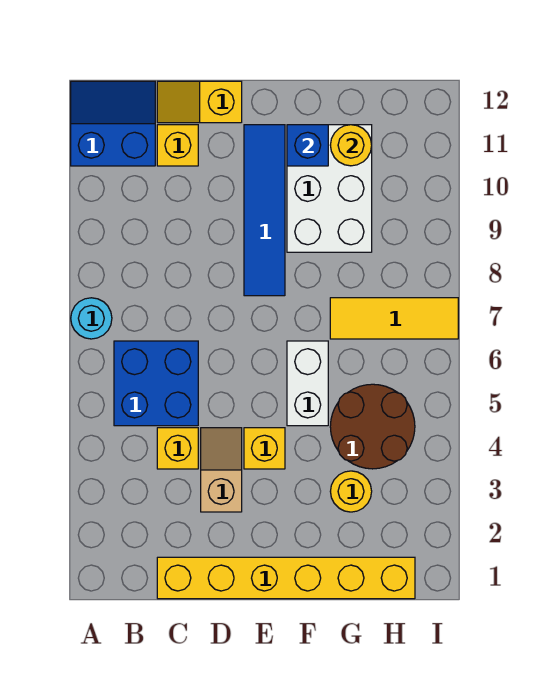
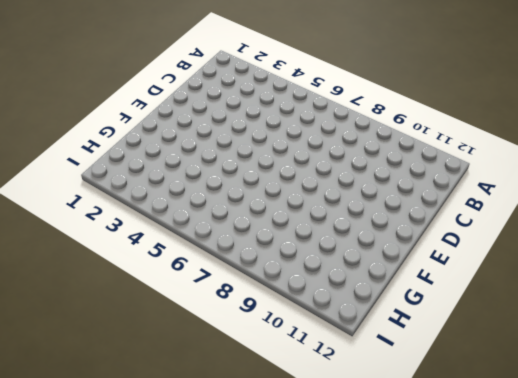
none -> cyan 1x1 round brick [71,298,112,339]
none -> blue 2x2 slope [71,81,155,166]
none -> blue 2x2 brick [114,341,198,426]

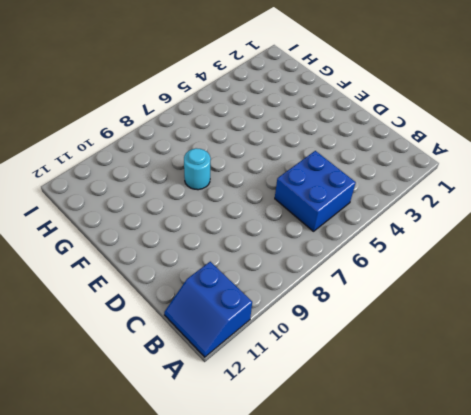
cyan 1x1 round brick [184,148,211,190] -> cyan 1x1 round brick moved to [71,298,112,339]
none -> yellow 1x6 brick [157,557,415,599]
none -> yellow 1x1 brick [157,428,198,469]
none -> yellow 1x1 brick [157,125,198,166]

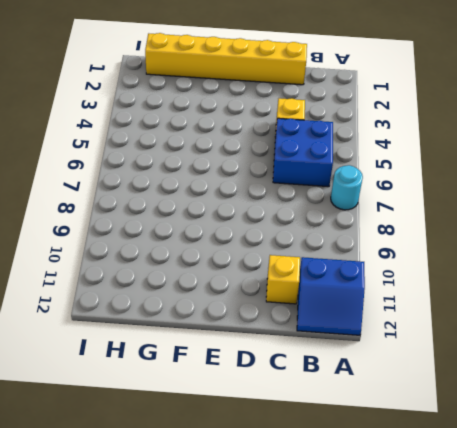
none -> yellow 1x2 slope [157,81,242,123]
none -> tan 1x2 slope [201,428,242,512]
none -> yellow 1x1 brick [244,428,285,469]

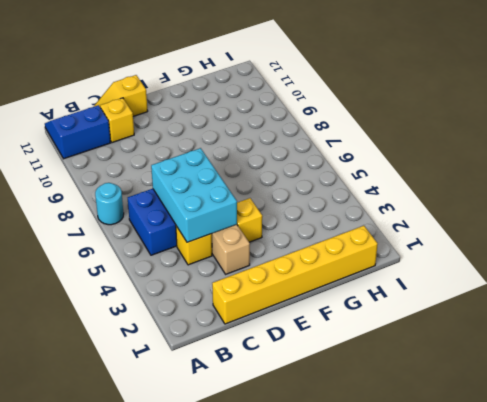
cyan 2x3 brick [151,148,237,242] -> none
none -> blue 1x4 tile [244,125,285,296]
none -> white 1x2 brick [287,341,328,426]
none -> white 2x3 brick [287,125,372,252]

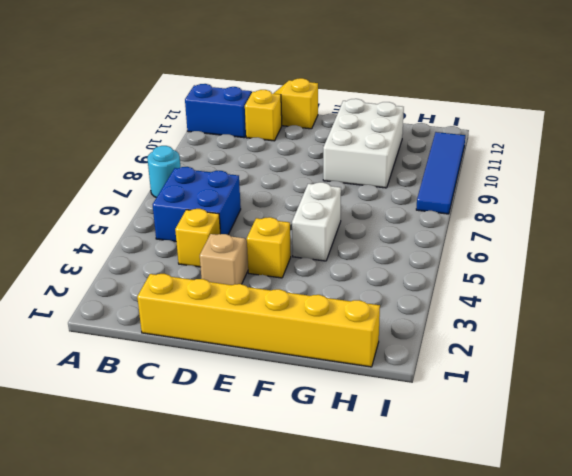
blue 1x4 tile [416,132,465,214] -> blue 1x4 tile moved to [244,125,285,296]
none -> yellow 1x1 round brick [330,471,372,512]
none -> brown 2x2 round brick [330,384,415,469]
none -> yellow 1x3 tile [330,298,458,339]

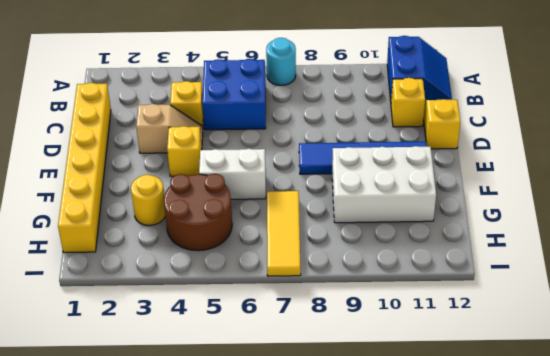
none -> blue 1x1 brick [287,125,328,166]
none -> yellow 1x1 round brick [330,125,372,166]

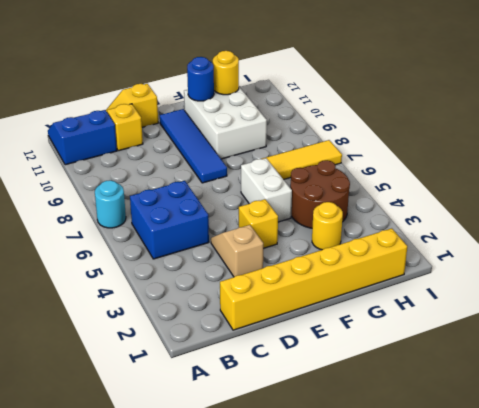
blue 1x1 round brick [187,57,214,101] -> blue 1x1 brick [287,125,328,166]
none -> yellow 1x1 brick [157,428,198,469]

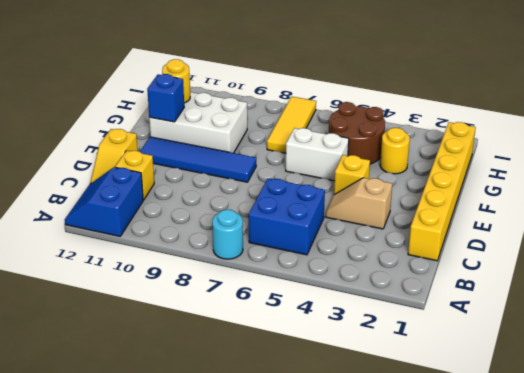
none -> yellow 1x1 brick [157,428,198,469]

